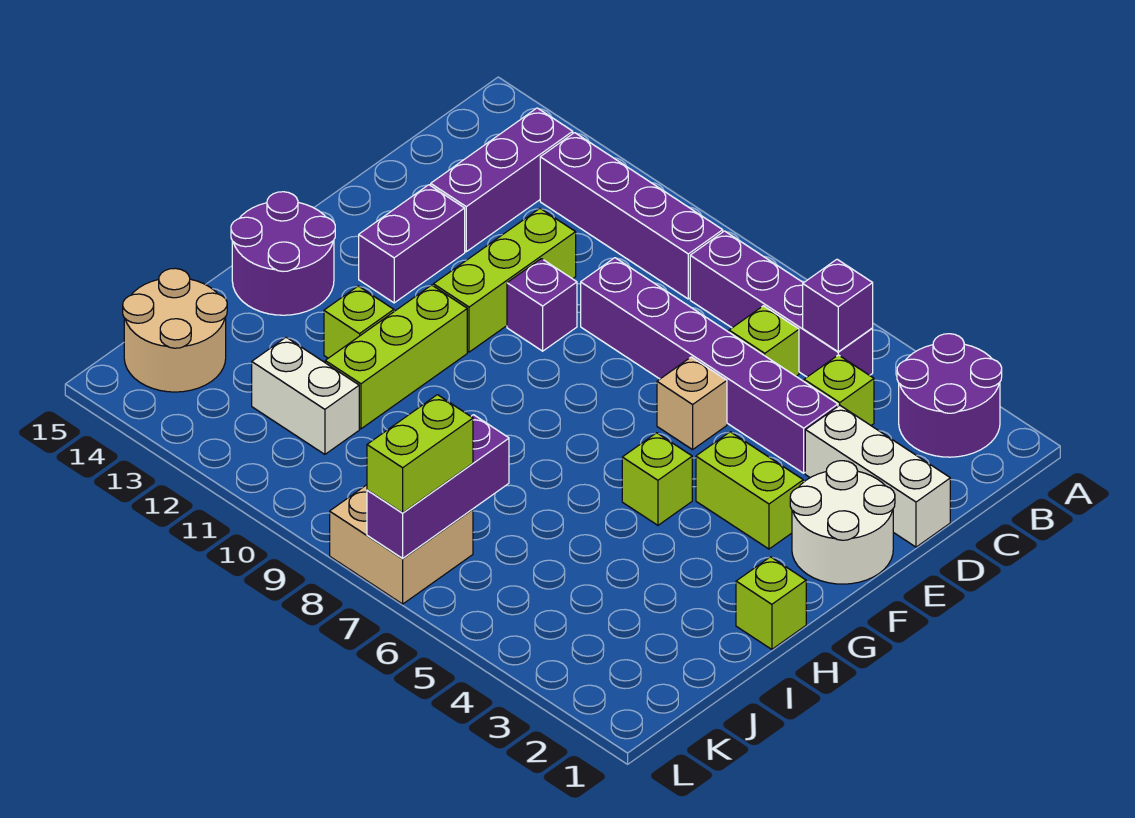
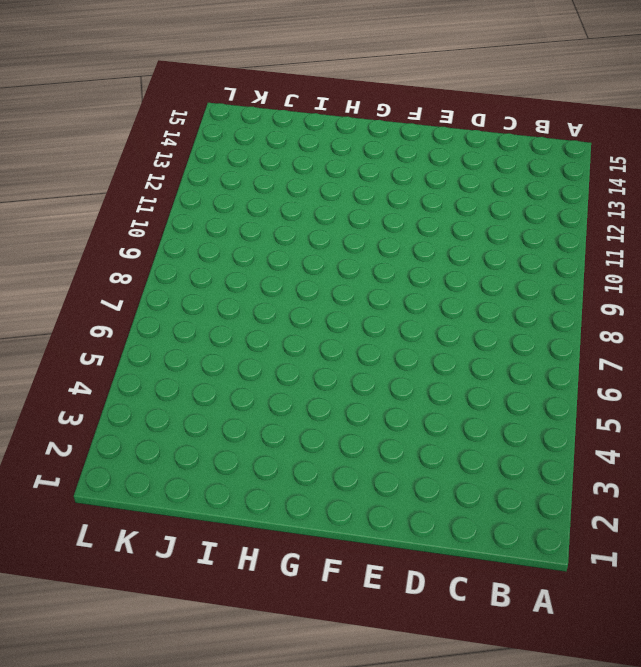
none -> purple 2x2 round brick [897,334,1002,457]
none -> purple 1x4 brick [690,231,873,377]
none -> purple 1x4 brick [540,133,723,299]

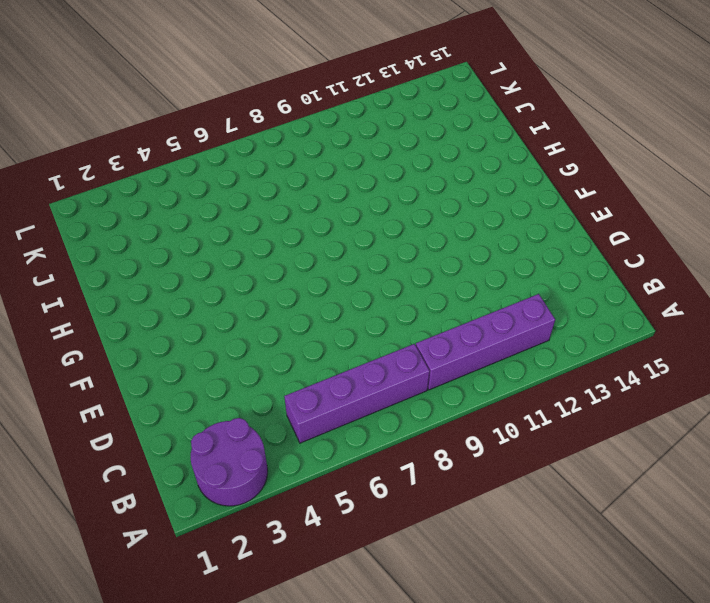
none -> purple 1x3 brick [430,108,573,252]
none -> lime 1x1 brick [804,355,874,425]
none -> lime 1x1 brick [729,306,799,376]

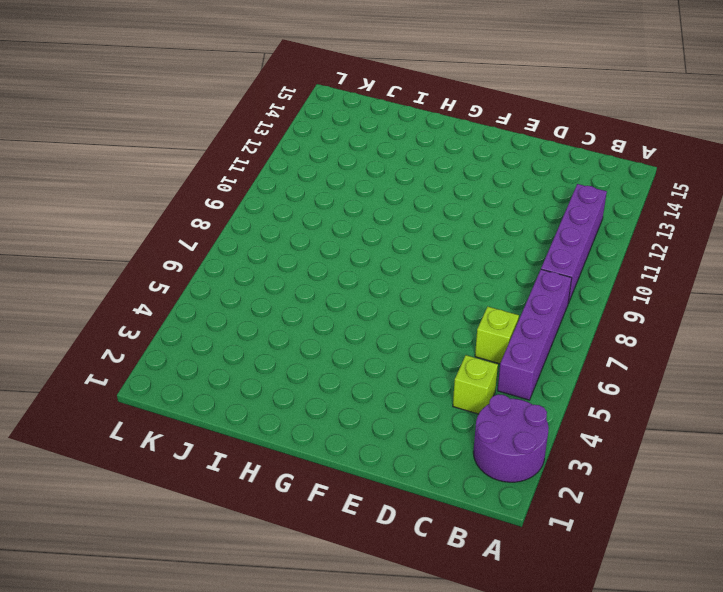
none -> purple 1x3 brick [430,108,573,252]
none -> white 1x3 brick [805,405,950,547]
none -> purple 1x6 brick [581,258,838,473]

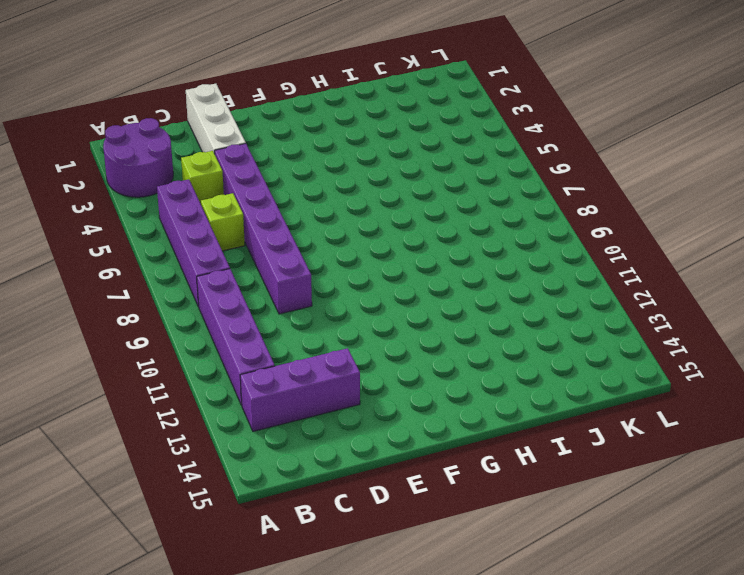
none -> lime 1x3 brick [433,209,576,352]
none -> white 2x2 round brick [790,461,895,584]
none -> tan 1x1 brick [657,357,727,450]

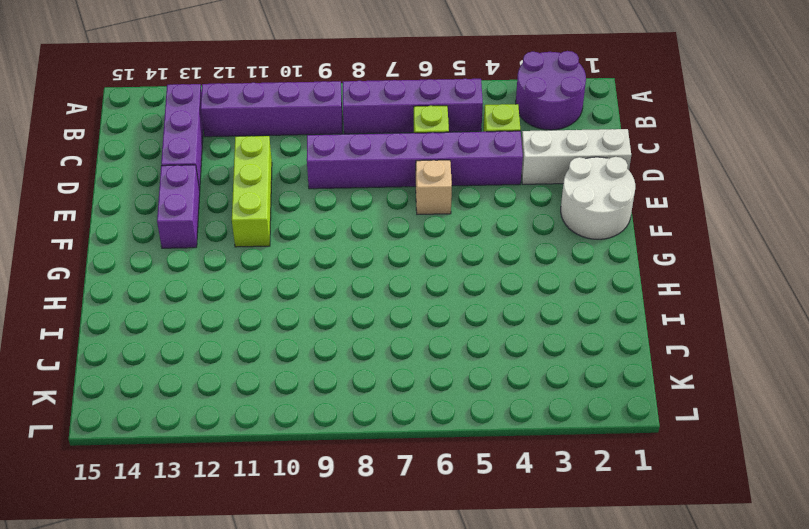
none -> purple 1x1 brick [507,259,577,351]
none -> lime 1x2 brick [696,432,803,549]
none -> lime 1x1 brick [622,433,692,525]

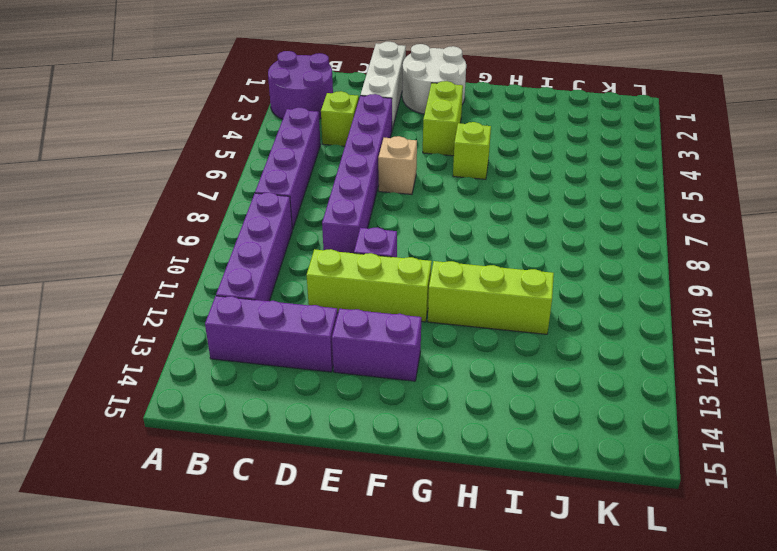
none -> lime 1x1 brick [729,306,799,376]
none -> purple 2x2 round brick [231,192,335,315]
none -> lime 1x1 brick [736,557,806,649]

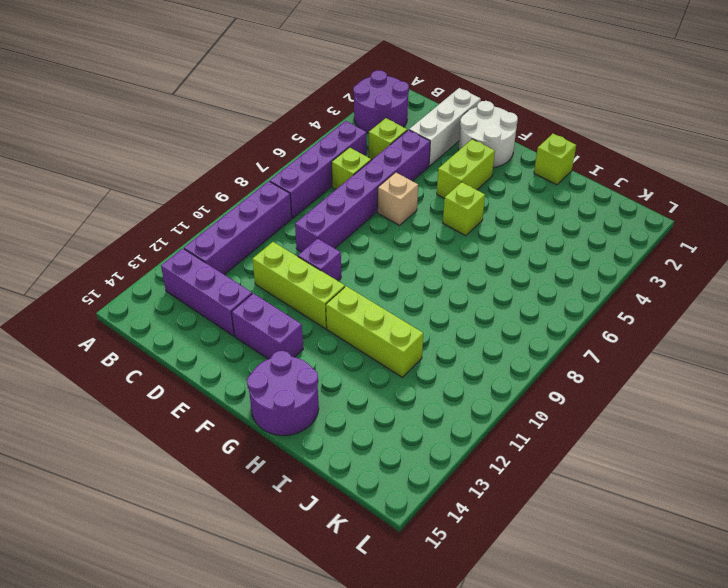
none -> lime 1x1 brick [324,286,394,358]
none -> white 1x2 brick [252,337,359,454]
none -> tan 2x2 round brick [123,268,227,392]

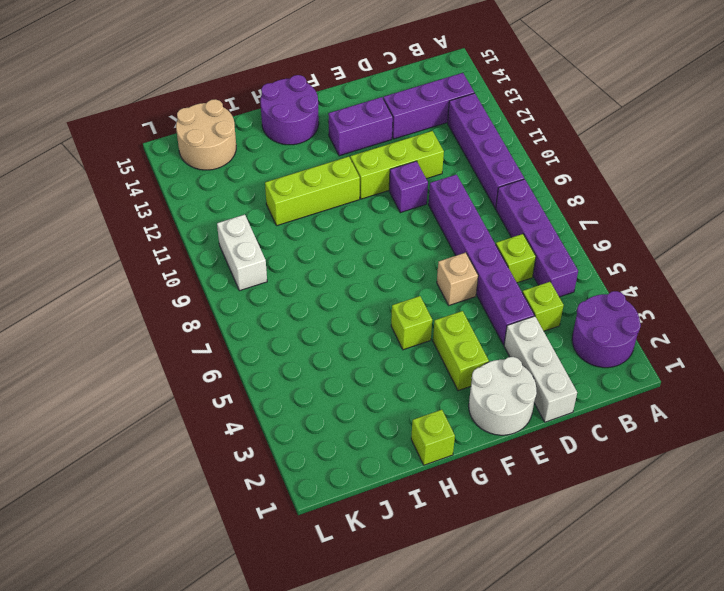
white 1x2 brick [217,215,267,291] -> white 1x2 brick moved to [252,337,359,454]
none -> lime 1x1 brick [324,286,394,358]
none -> tan 2x2 brick [330,485,473,604]
none -> purple 1x1 brick [803,259,873,352]

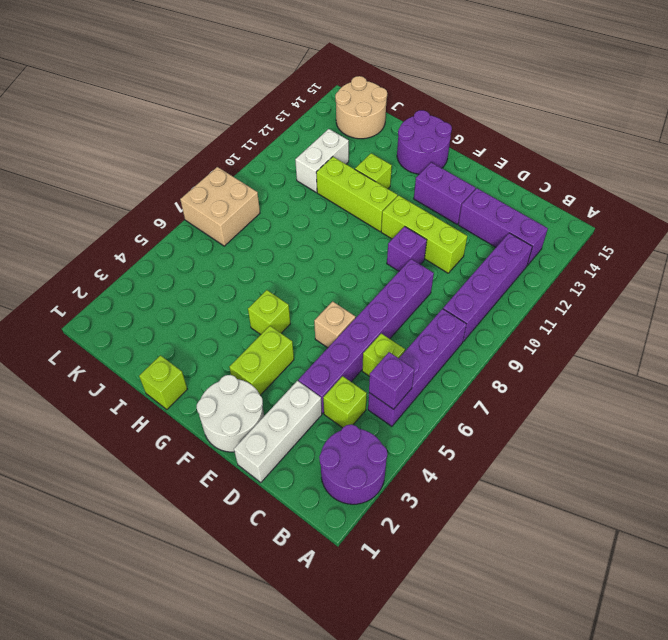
none -> purple 1x3 brick [367,415,509,559]
none -> lime 1x2 brick [367,395,473,513]

